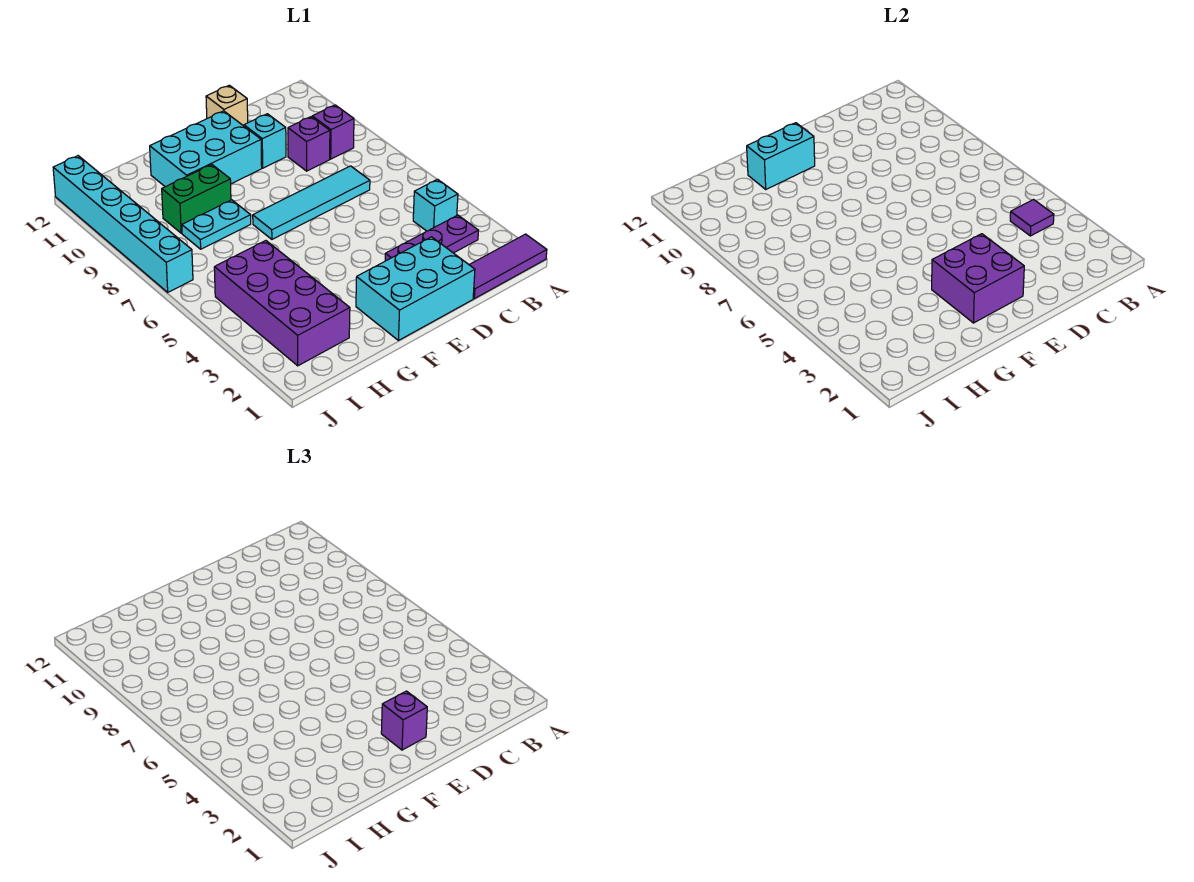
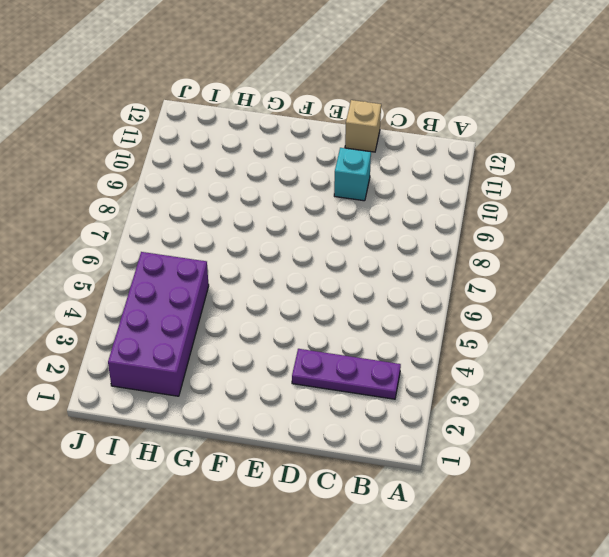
none -> purple 1x3 tile [469,234,547,299]
none -> cyan 1x1 brick [413,179,458,231]
none -> purple 1x1 brick [312,105,354,159]

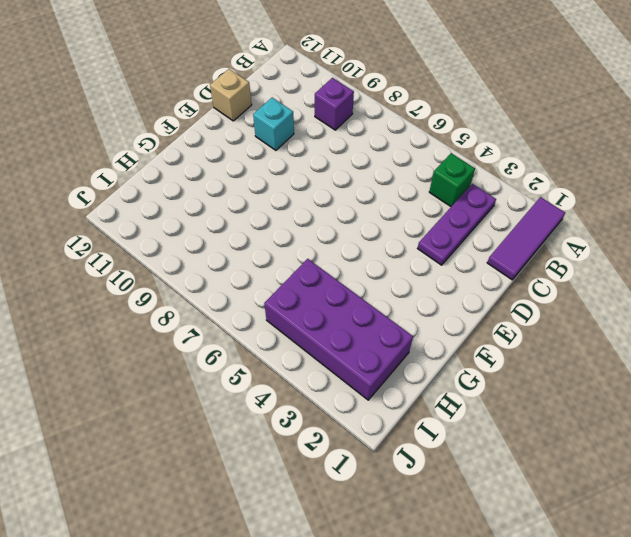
green 1x1 brick [429,153,475,206] -> cyan 1x1 brick [413,179,458,231]
none -> cyan 1x4 tile [253,166,370,239]
none -> purple 1x1 brick [288,117,330,171]
none -> cyan 2x3 brick [356,237,475,340]

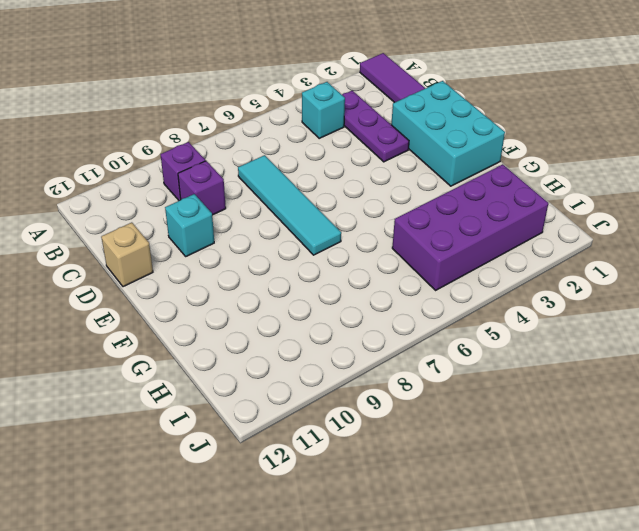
none -> cyan 2x3 brick [150,111,262,187]
none -> cyan 1x2 plate [182,200,251,249]
none -> green 1x2 brick [162,165,231,233]

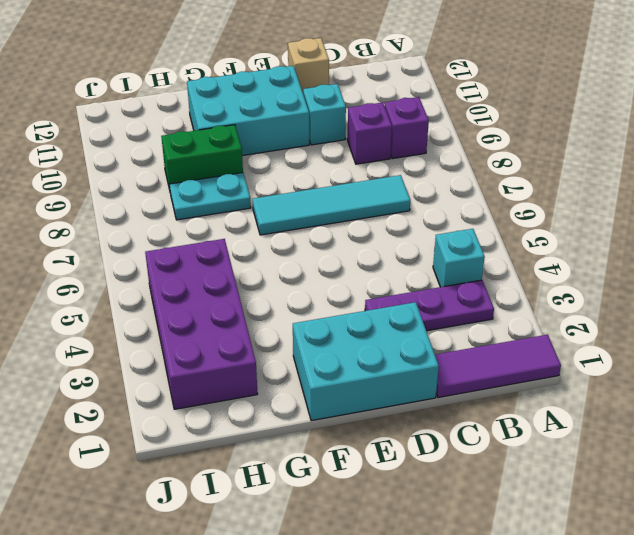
none -> cyan 1x6 brick [53,156,193,292]
none -> purple 1x1 tile [1010,200,1054,236]
none -> purple 2x2 brick [932,234,1024,323]

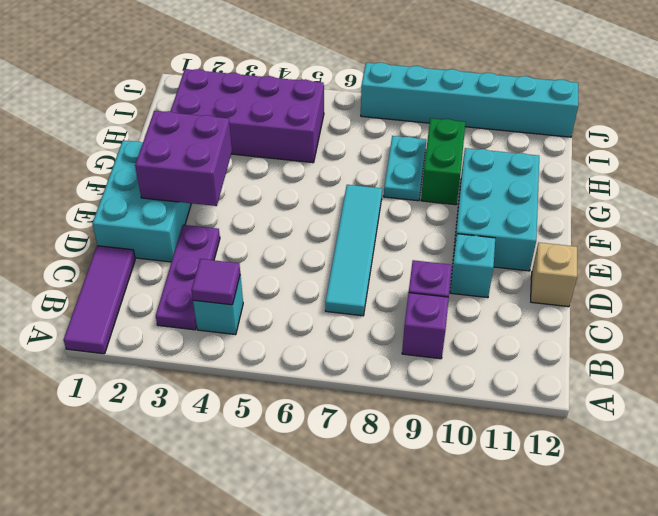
none -> cyan 1x2 brick [747,123,815,189]
none -> purple 1x1 brick [381,691,427,750]

